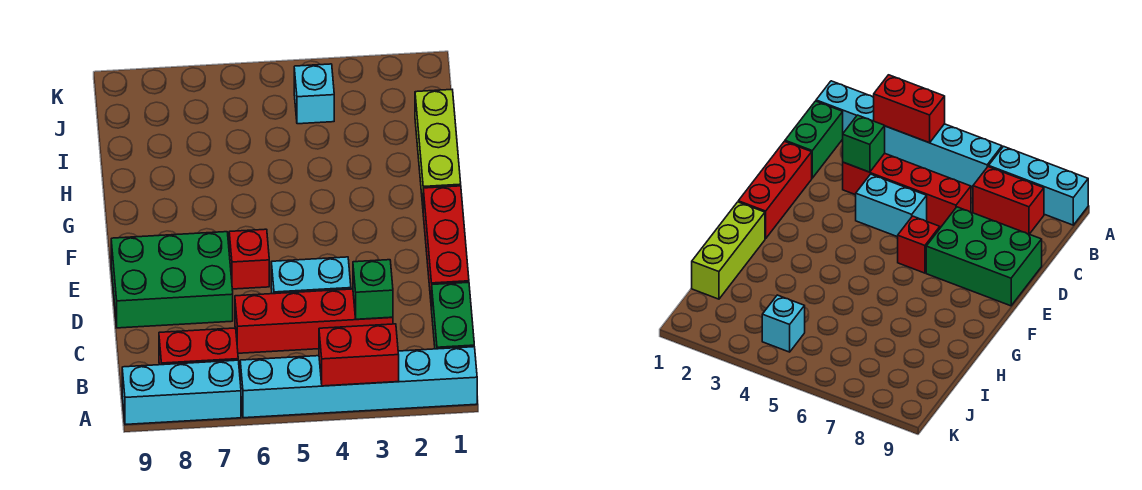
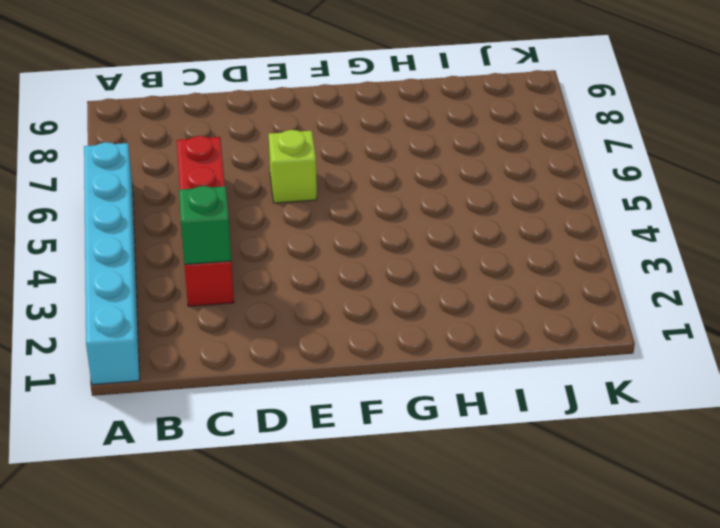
lime 1x1 brick [269,130,317,203] -> red 1x1 brick [229,229,269,289]
none -> cyan 1x3 brick [122,360,241,425]
none -> green 1x2 brick [432,282,474,349]
none -> red 1x2 brick [159,328,238,365]

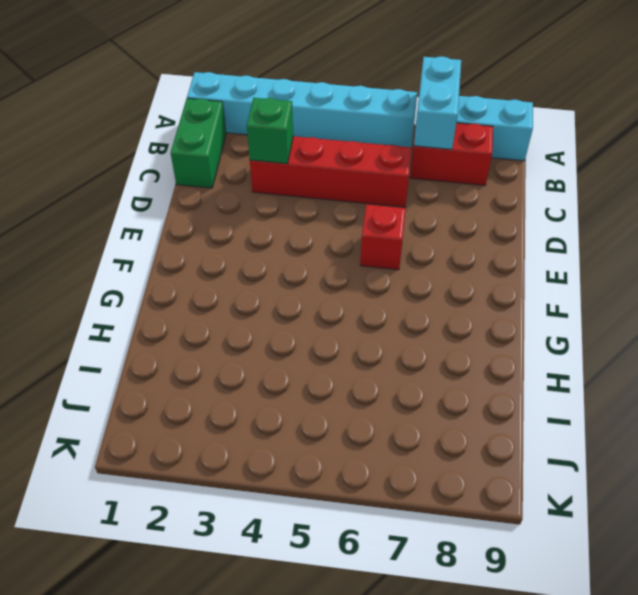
cyan 1x2 brick [414,56,461,149] -> cyan 1x2 brick turned to [271,257,351,294]
none -> red 1x3 brick [423,186,469,310]
none -> green 2x3 brick [111,232,233,328]
none -> lime 1x3 brick [415,89,461,205]

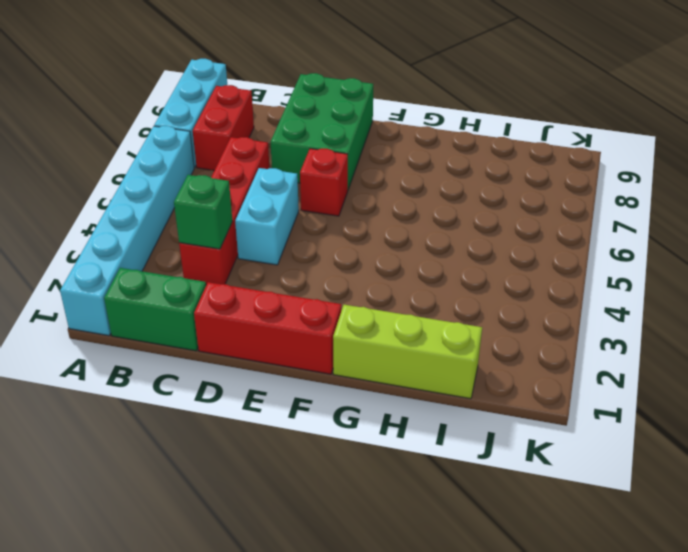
none -> cyan 1x1 brick [294,64,334,124]
none -> red 1x2 brick [319,324,399,386]

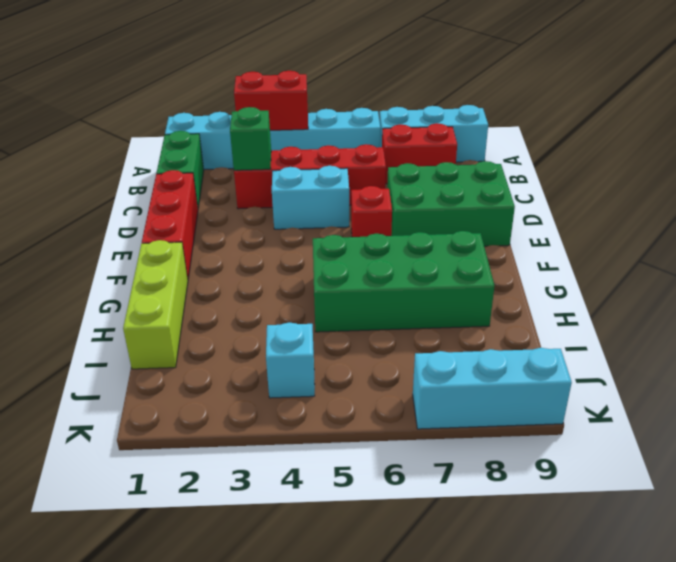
green 2x4 brick [313,231,494,332] -> none
cyan 1x3 brick [413,348,572,429] -> none

